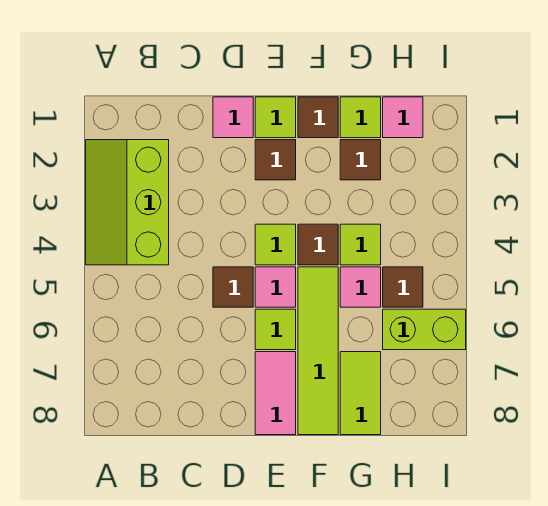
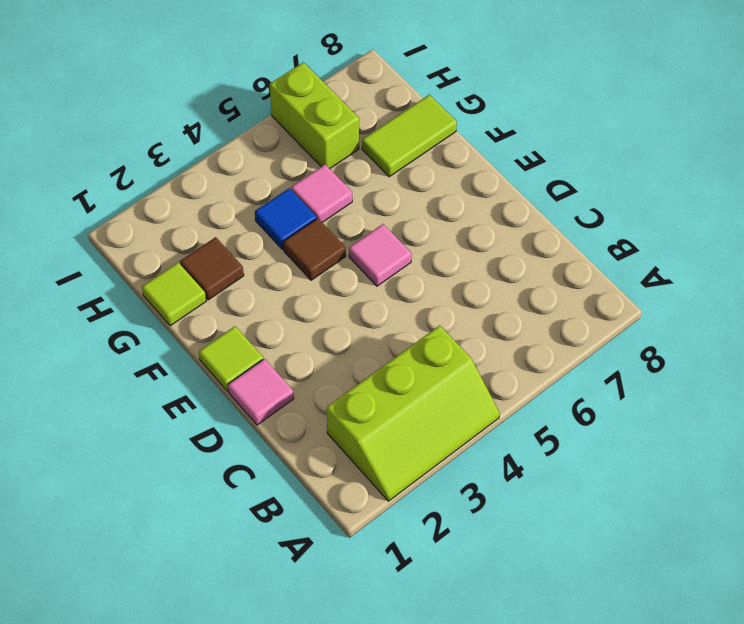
blue 1x1 tile [255,188,317,249] -> lime 1x1 tile [340,224,381,265]
none -> brown 1x1 tile [213,267,253,307]
none -> brown 1x1 tile [255,140,296,180]
none -> lime 1x1 tile [255,224,296,265]

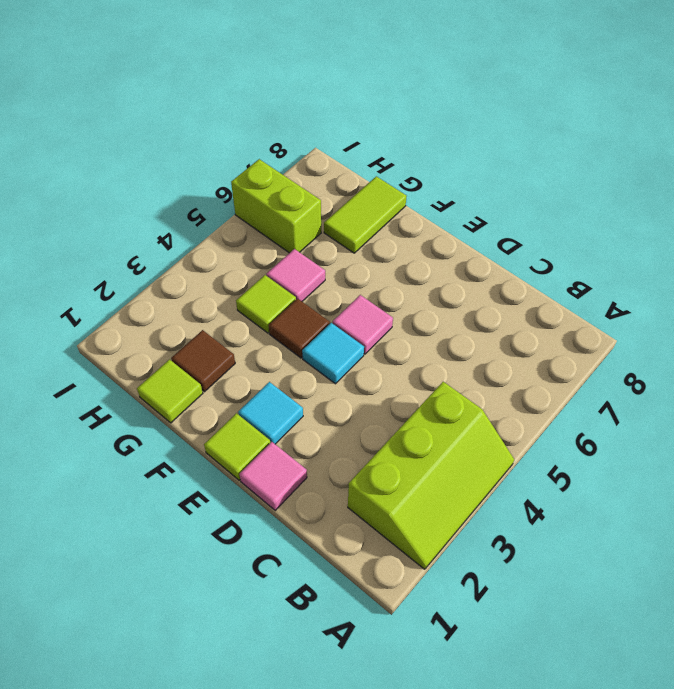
cyan 1x1 tile [238,382,303,444] -> brown 1x1 tile [255,140,296,180]
cyan 1x1 tile [302,323,364,384] -> lime 1x1 tile [255,224,296,265]
none -> brown 1x1 tile [213,267,253,307]
none -> lime 1x1 tile [255,309,296,350]
none -> pink 1x2 tile [255,352,296,435]

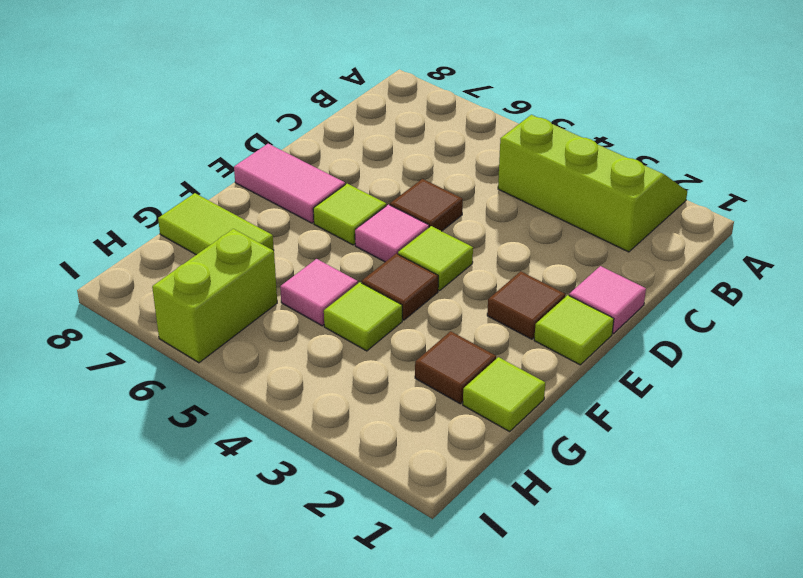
none -> brown 1x1 tile [298,97,338,138]
none -> lime 1x4 tile [298,267,338,435]
none -> pink 1x1 tile [383,97,423,138]

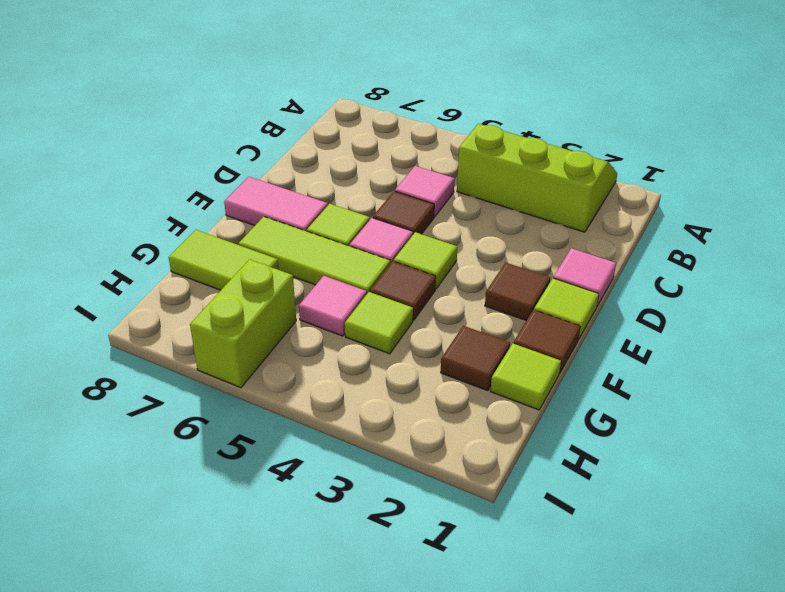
pink 1x1 tile [395,166,455,217] -> pink 1x1 tile moved to [383,97,423,138]
lime 1x3 tile [239,217,390,293] -> lime 1x4 tile [298,267,338,435]
none -> brown 1x1 tile [383,267,423,307]

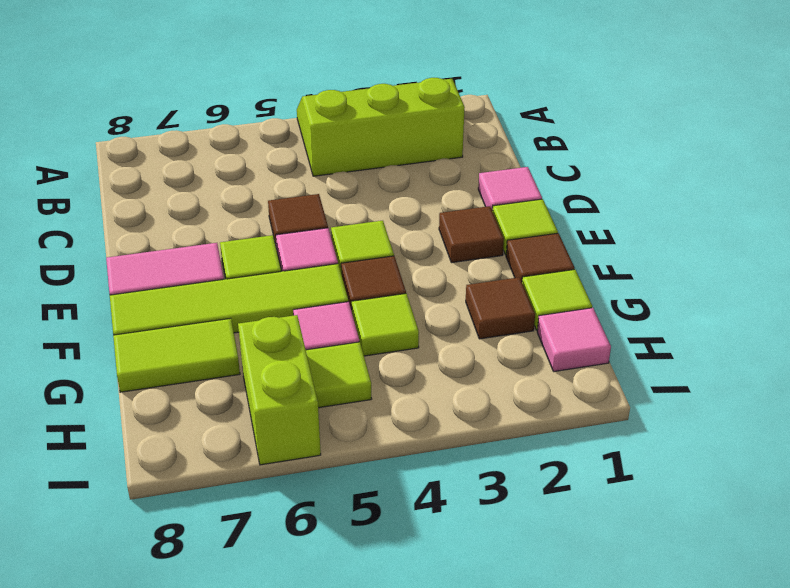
lime 1x1 tile [306,342,372,408] -> brown 1x1 tile [383,267,423,307]

